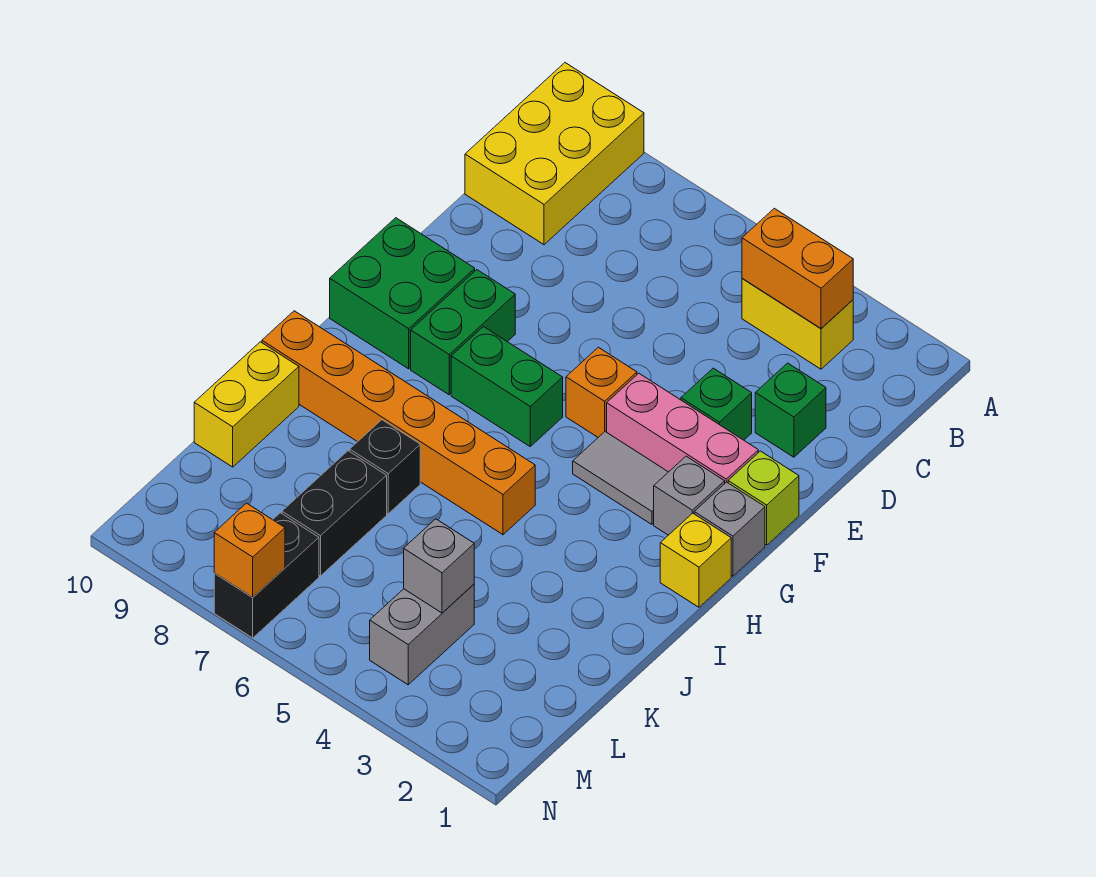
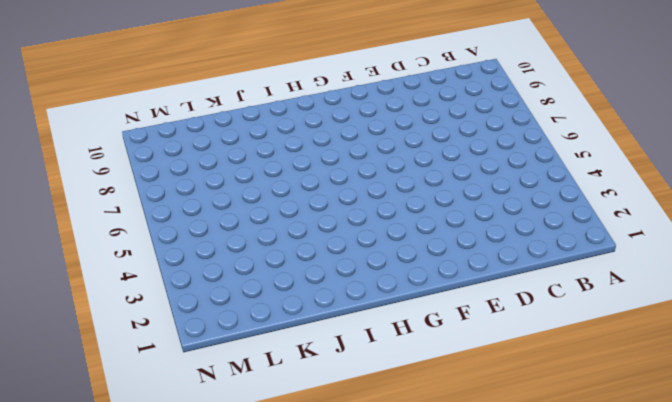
none -> yellow 2x3 brick [465,63,644,245]
none -> yellow 1x2 brick [742,278,853,369]
none -> green 1x1 brick [755,363,826,457]

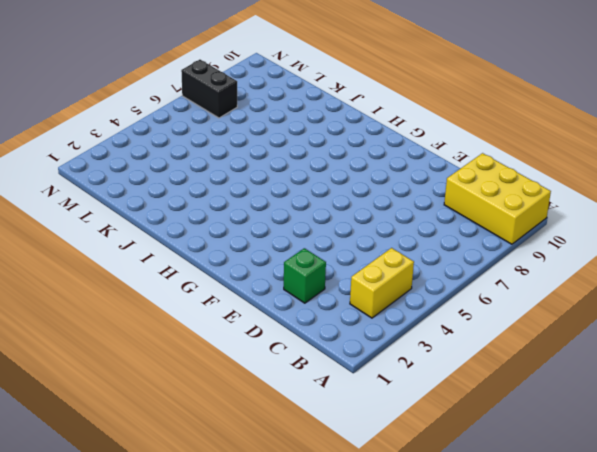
none -> green 1x1 brick [681,368,752,440]
none -> lime 1x1 brick [728,451,799,545]
none -> pink 1x3 brick [607,373,758,483]

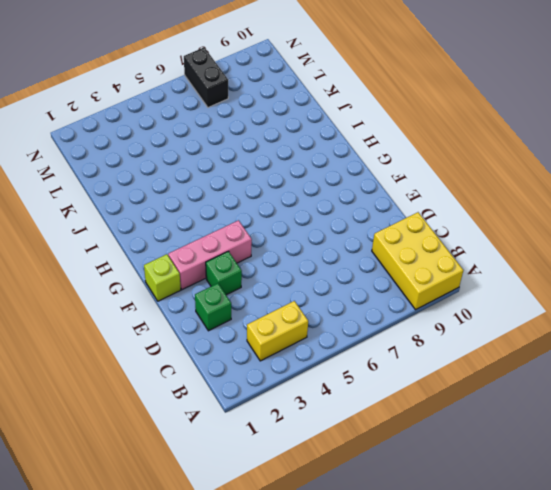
none -> orange 1x1 brick [566,347,637,437]
none -> green 1x2 brick [411,270,515,395]
none -> green 2x2 brick [330,218,475,369]

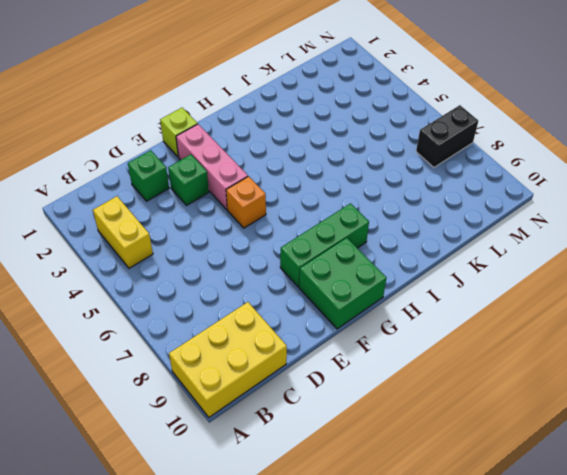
green 1x3 brick [280,203,369,287] -> green 1x2 brick [411,270,515,395]
none -> grey 1x1 brick [694,482,765,576]
none -> grey 1x1 brick [654,456,725,535]
none -> grey 1x2 tile [573,432,668,524]

